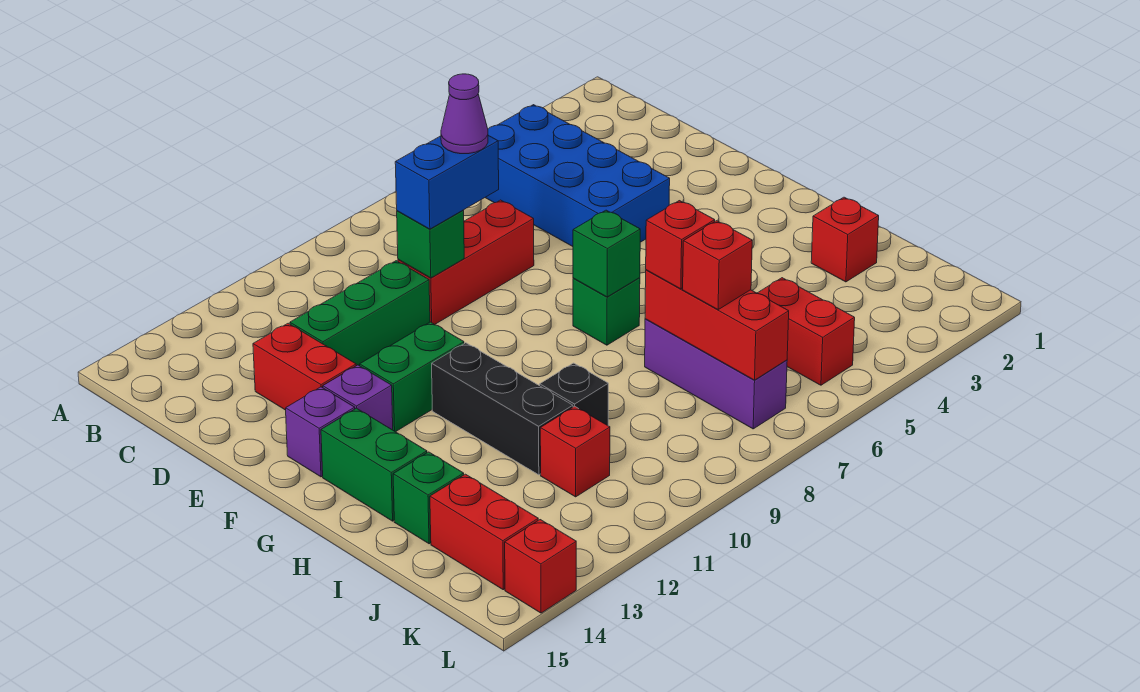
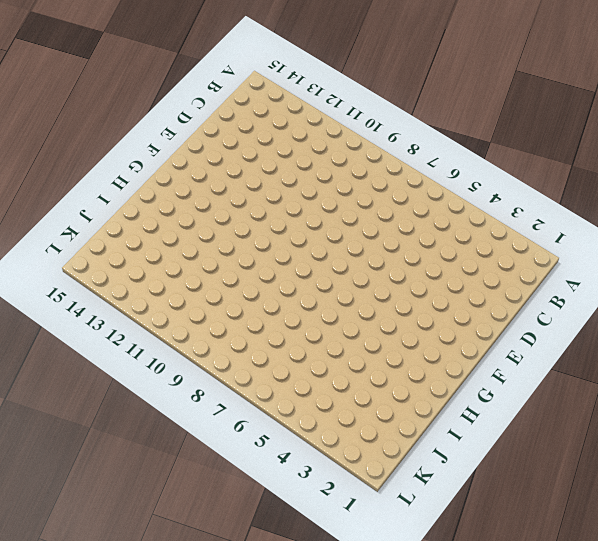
none -> blue 2x4 brick [485,105,670,247]
none -> red 1x3 brick [398,200,534,325]
none -> green 1x3 brick [290,261,430,366]

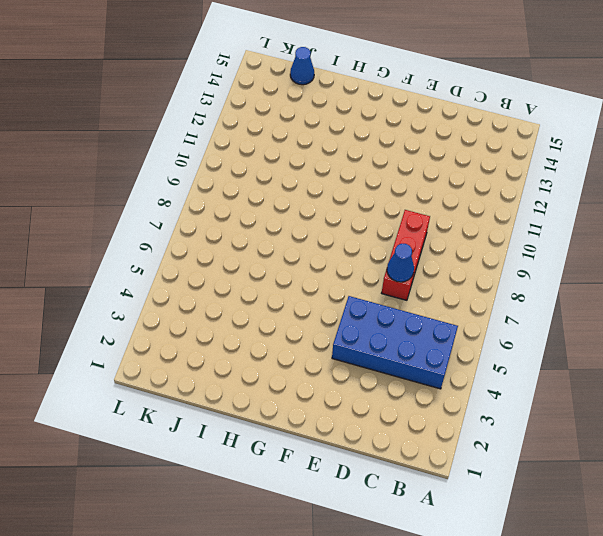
blue 1x1 cone [387,244,414,282] -> none
blue 1x1 cone [290,47,314,85] -> none
none -> green 1x3 brick [290,261,430,366]
none -> red 1x2 brick [253,323,356,410]
none -> green 1x2 brick [360,322,464,432]

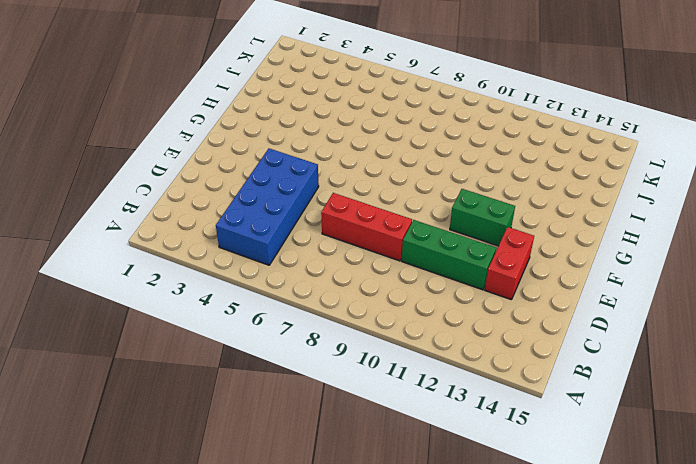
none -> purple 1x1 brick [323,365,393,430]
none -> purple 1x1 brick [286,387,355,477]
none -> green 1x1 brick [573,278,640,345]

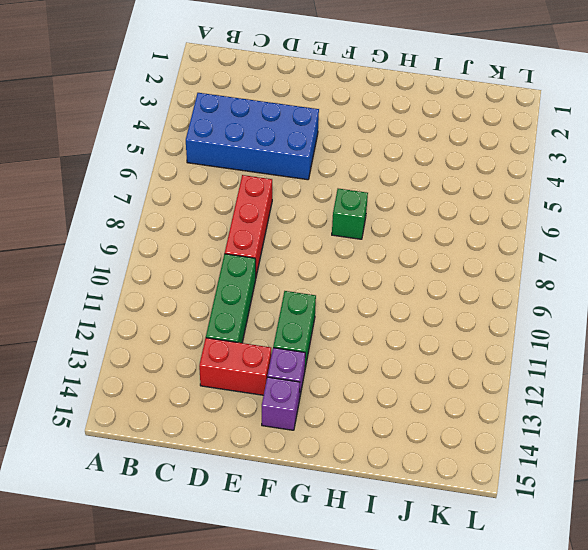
none -> black 1x3 brick [432,343,573,475]
none -> green 1x2 brick [321,408,427,521]
none -> red 1x1 brick [811,197,879,282]

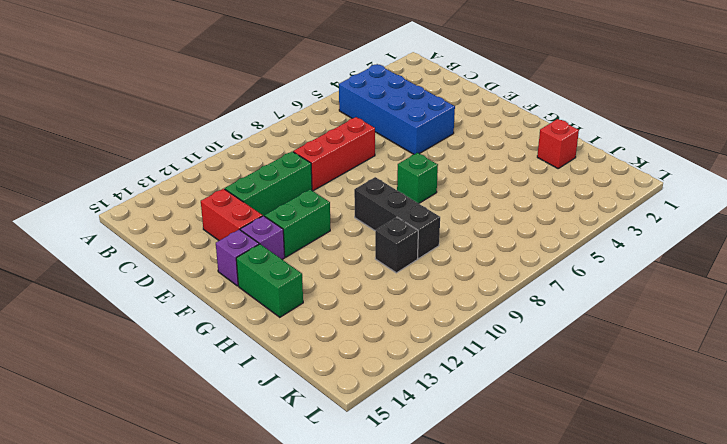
black 1x3 brick [354,177,440,259] -> black 1x3 brick moved to [432,343,573,475]
none -> purple 1x3 brick [645,319,787,429]
none -> green 1x1 brick [393,452,464,544]
none -> red 1x2 brick [757,278,855,385]

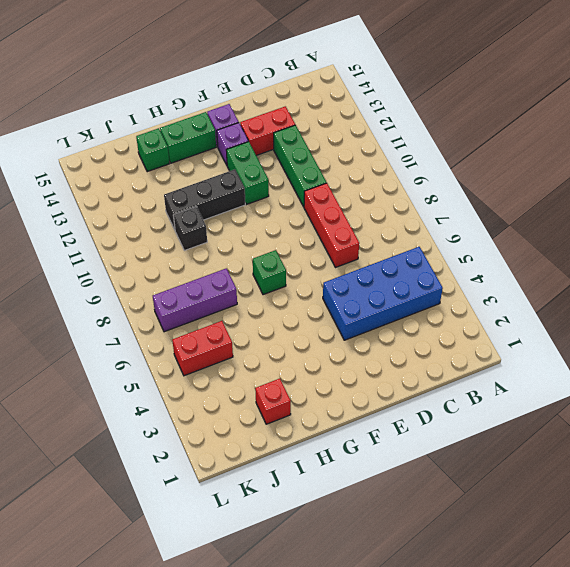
none -> red 1x1 brick [540,406,610,497]
none -> red 1x2 brick [430,474,538,590]
none -> red 1x1 brick [505,520,576,613]

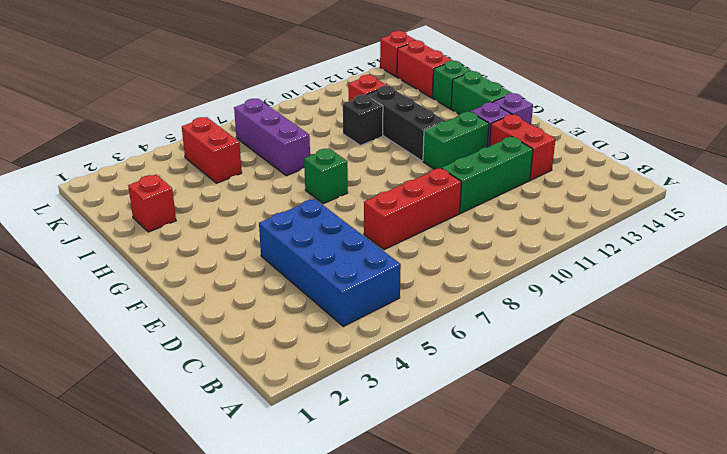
none -> green 1x1 brick [397,210,464,278]
none -> green 1x1 brick [573,210,640,297]
none -> red 1x3 brick [645,270,789,380]

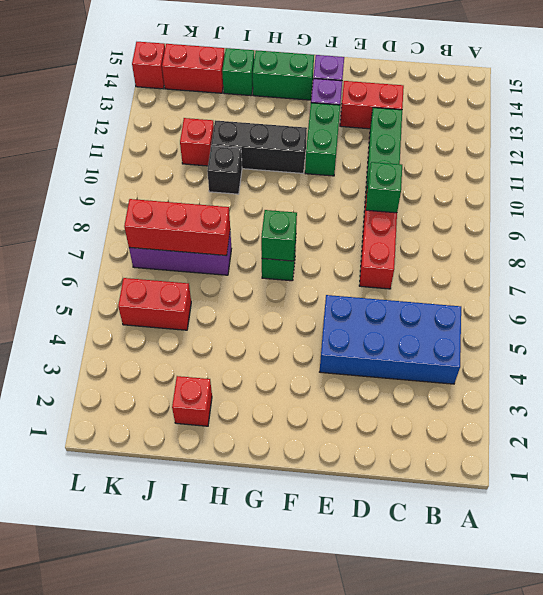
none -> blue 1x2 brick [395,135,499,229]
none -> red 1x1 brick [646,201,715,289]
none -> red 1x1 brick [683,221,752,310]

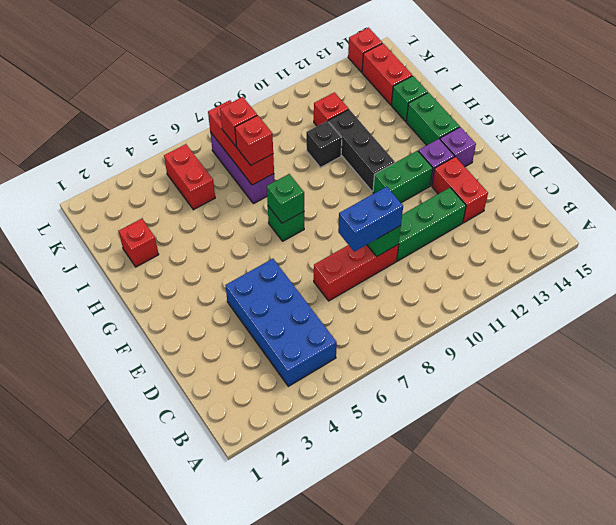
none -> purple 1x1 cone [441,74,488,154]

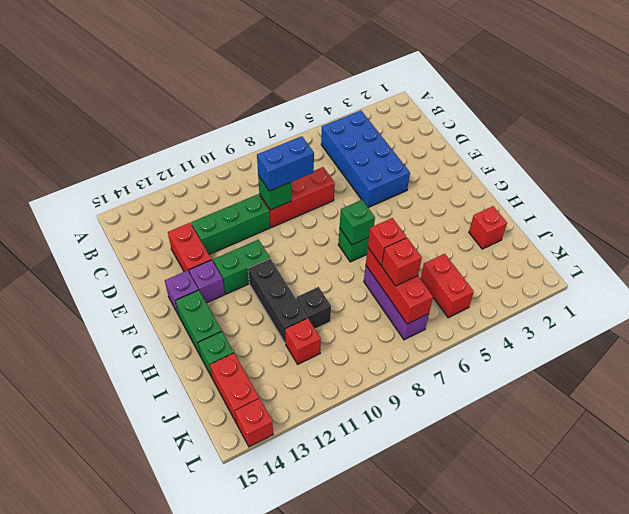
none -> purple 1x1 cone [441,74,488,154]

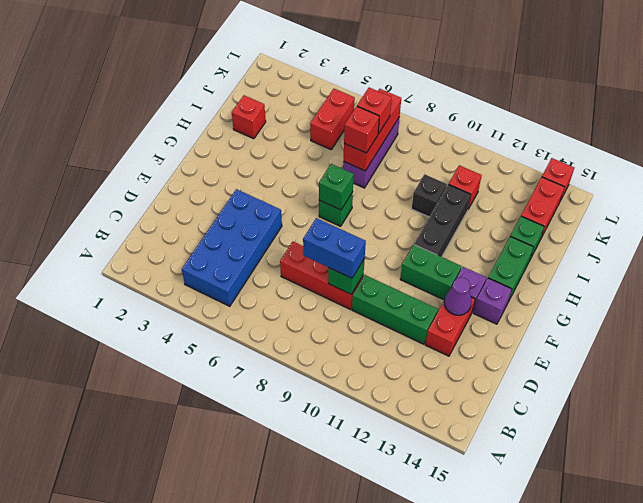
purple 1x1 cone [444,278,471,315] -> purple 1x1 cone moved to [441,74,488,154]

